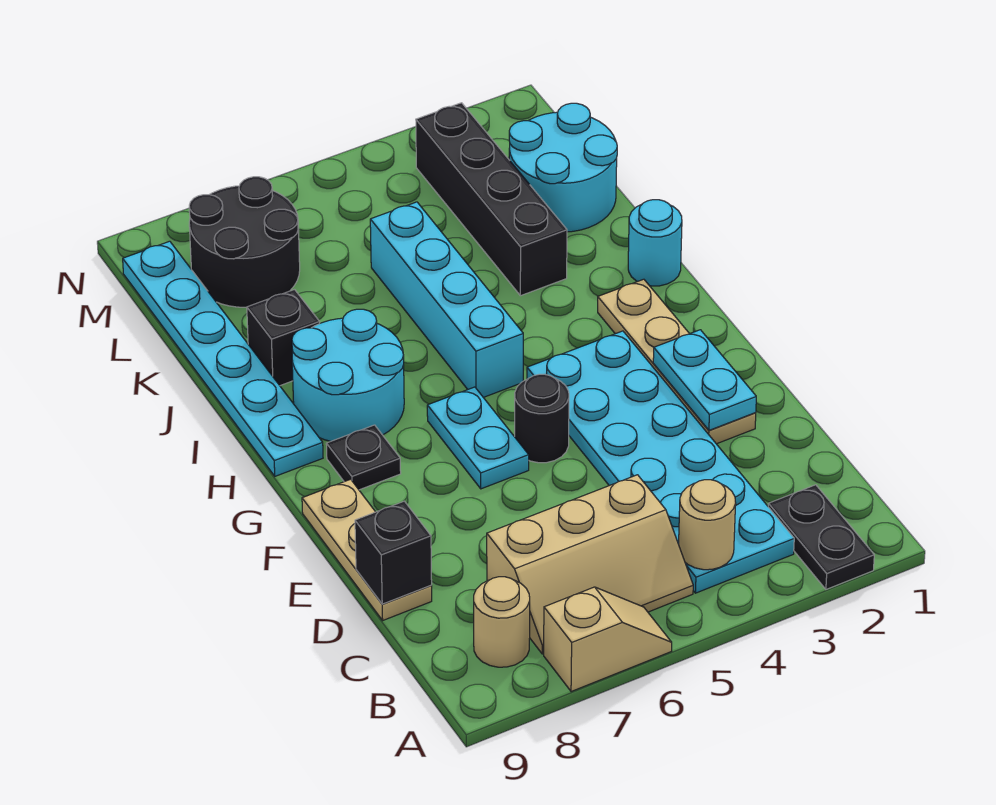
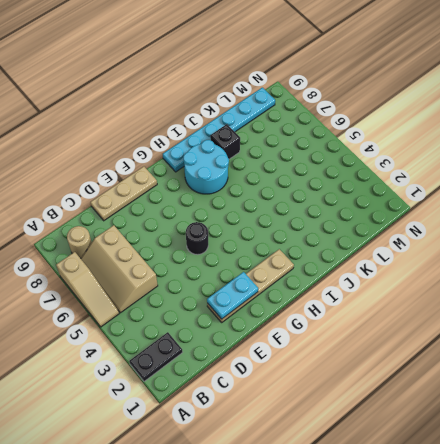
tan 1x3 slope [56,252,119,327] -> tan 1x2 slope [544,587,672,692]
none -> cyan 2x6 plate [527,331,794,593]
none -> cyan 1x2 plate [427,387,529,489]
none -> black 1x1 plate [326,425,401,490]

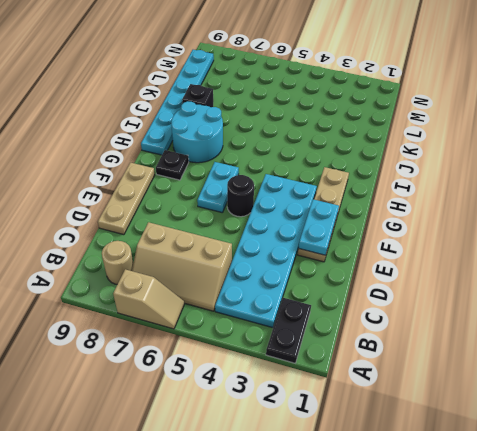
none -> cyan 1x4 brick [370,202,523,397]
none -> cyan 1x1 round brick [628,200,682,286]
none -> black 1x4 brick [416,103,567,296]

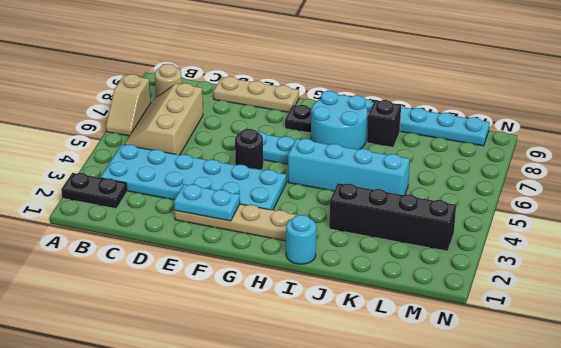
none -> cyan 2x2 round brick [509,103,617,232]
none -> black 2x2 round brick [189,177,300,307]
none -> tan 1x1 round brick [679,480,736,570]

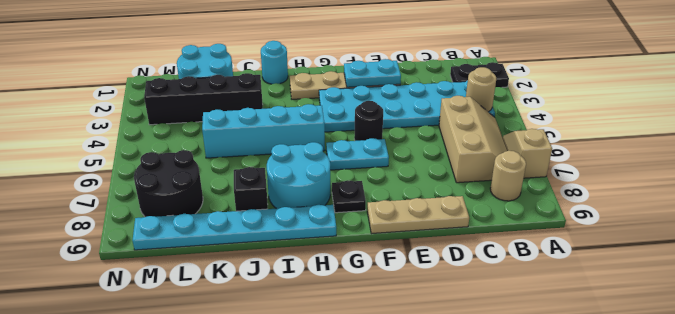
none -> black 1x1 brick [355,501,432,604]

